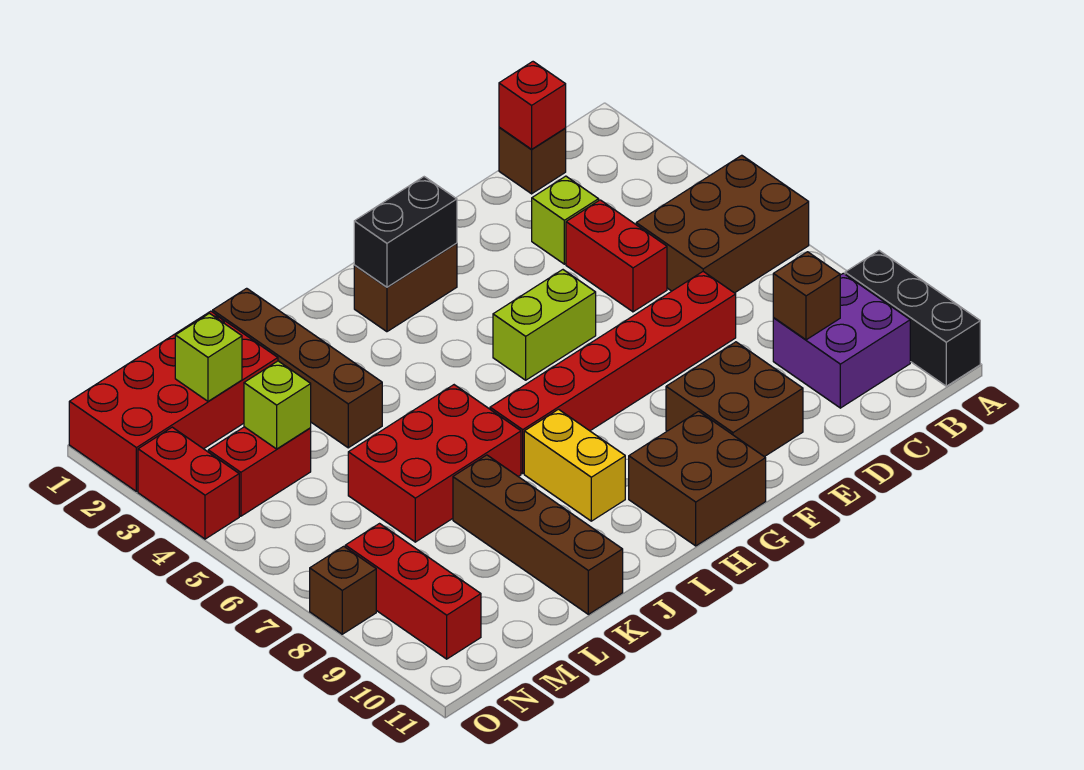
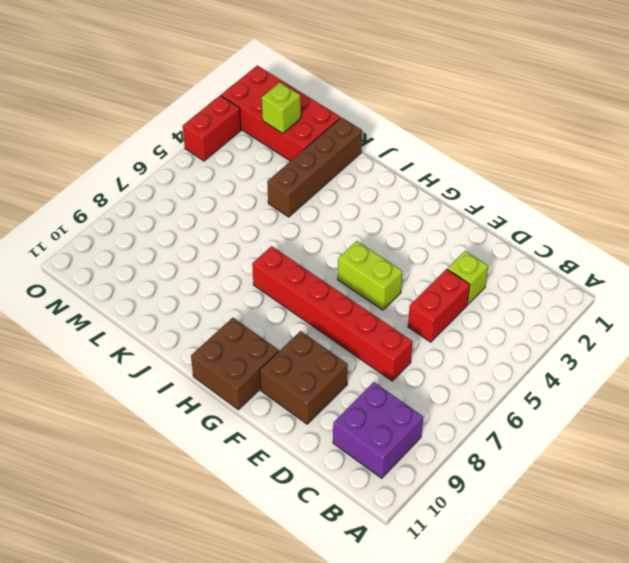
none -> brown 2x3 brick [636,155,809,293]
none -> black 1x3 brick [845,251,980,386]
none -> brown 1x1 brick [499,128,566,194]

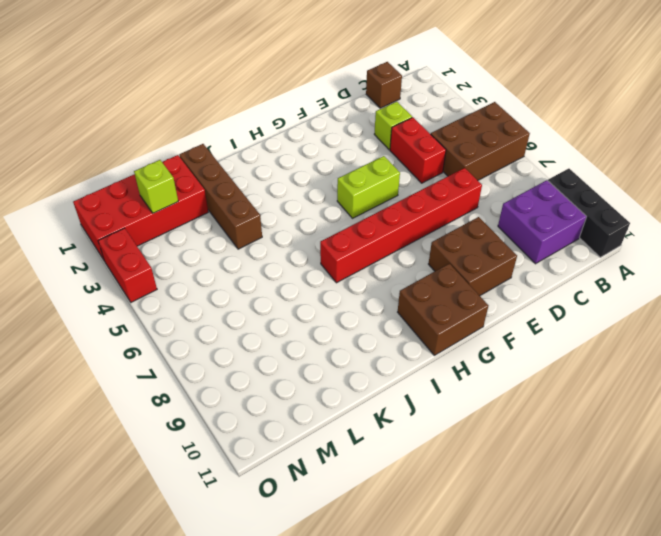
none -> brown 1x2 brick [354,243,457,332]
none -> yellow 1x2 brick [524,409,625,521]
none -> red 2x3 brick [348,385,521,542]

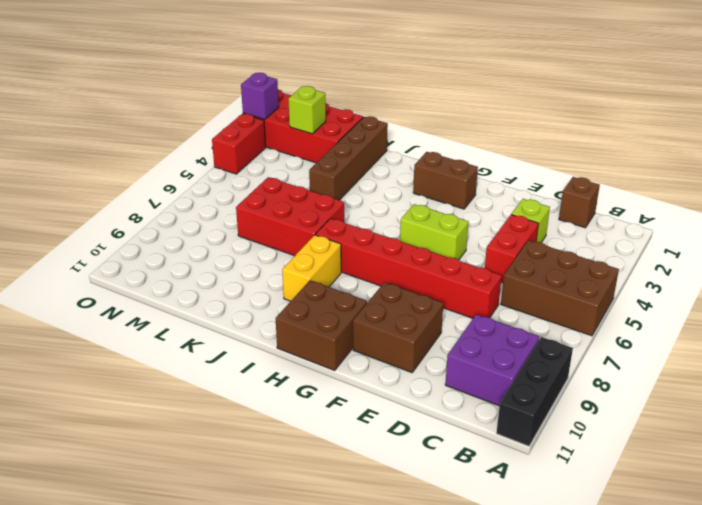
purple 1x1 brick [241,73,279,120] -> none
none -> brown 1x4 brick [453,455,623,614]
none -> red 1x2 brick [208,427,311,516]
none -> red 1x3 brick [345,524,481,659]

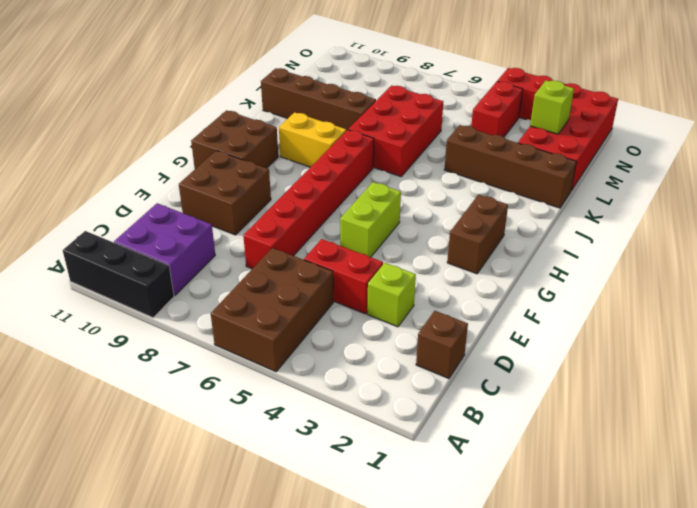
none -> red 1x3 brick [345,524,481,659]
none -> brown 1x1 brick [310,546,376,634]
none -> red 1x1 brick [499,62,566,149]

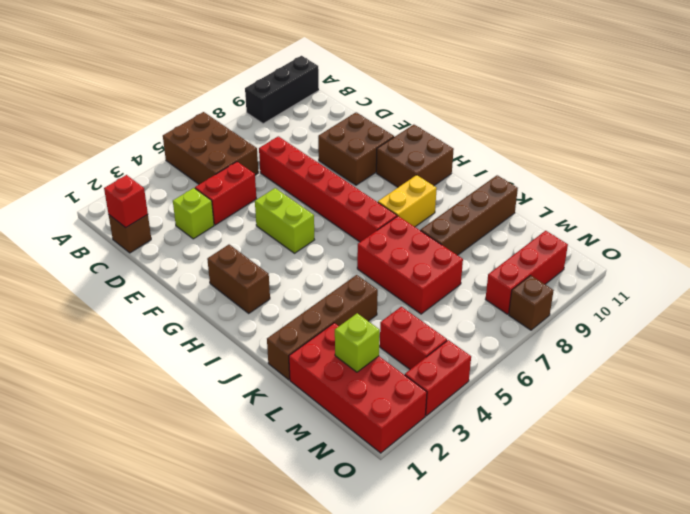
none -> purple 2x2 brick [773,273,910,408]
none -> brown 1x1 brick [773,252,840,340]
none -> black 1x2 brick [354,177,457,287]

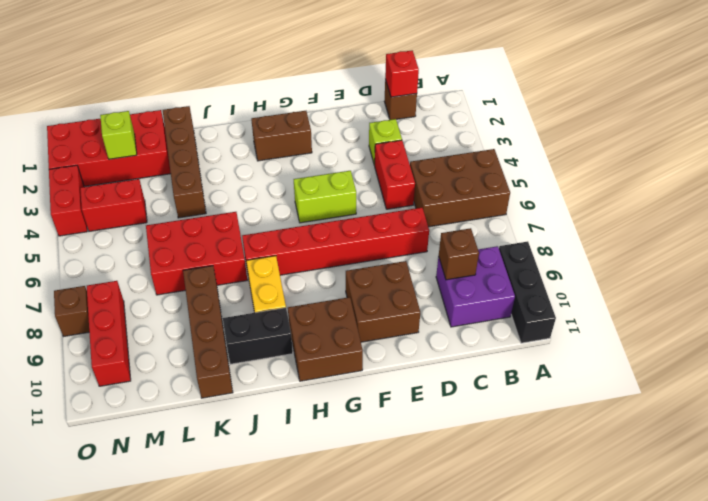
black 1x2 brick [223,308,293,364] -> black 1x2 brick moved to [354,177,457,287]
none -> lime 1x1 brick [244,361,311,449]

